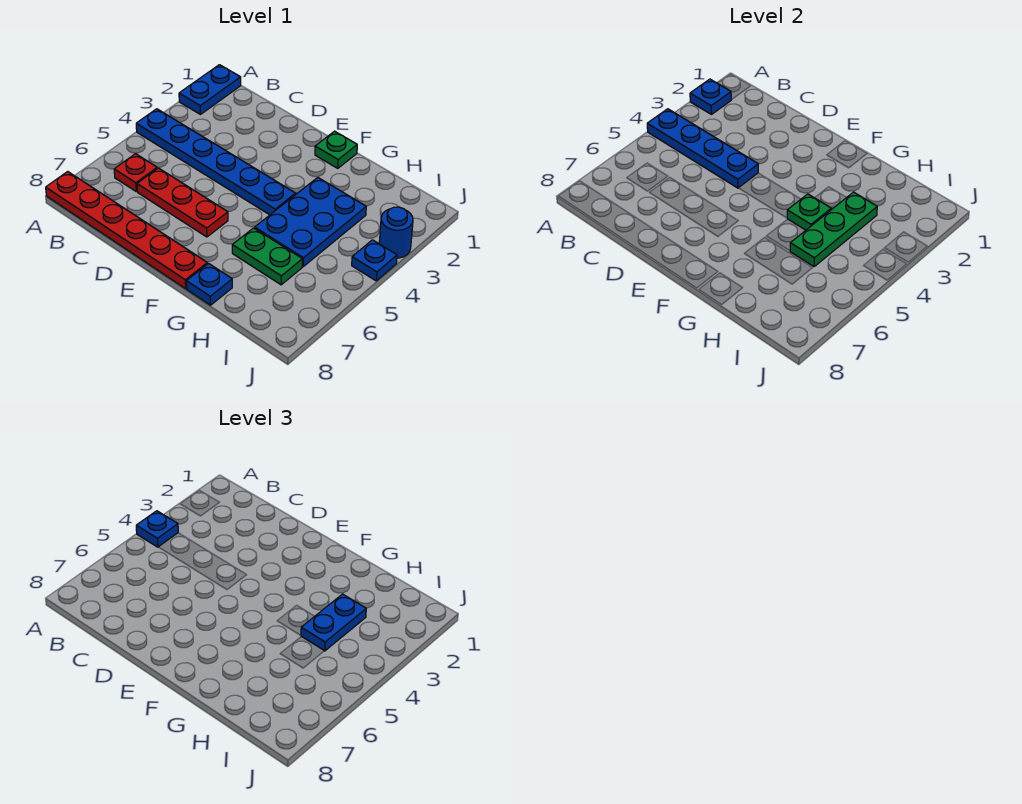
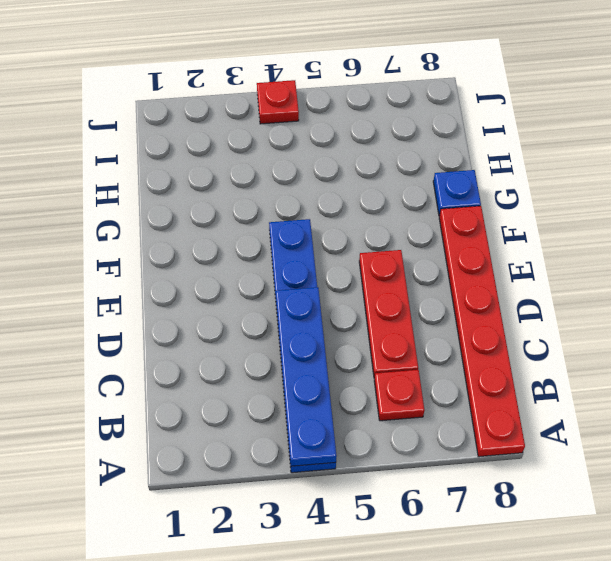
red 1x1 plate [257,80,299,124] -> blue 1x1 plate [352,240,397,281]
none -> blue 1x2 plate [179,65,241,114]
none -> green 1x1 plate [315,131,357,168]
none -> blue 2x3 plate [255,178,366,266]

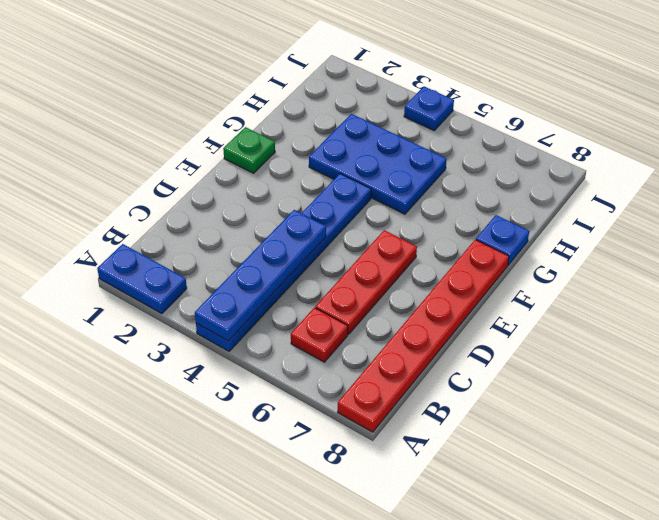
none -> green 1x2 plate [232,228,302,285]
none -> blue 1x1 round brick [379,207,413,258]
none -> blue 1x1 plate [690,79,731,114]

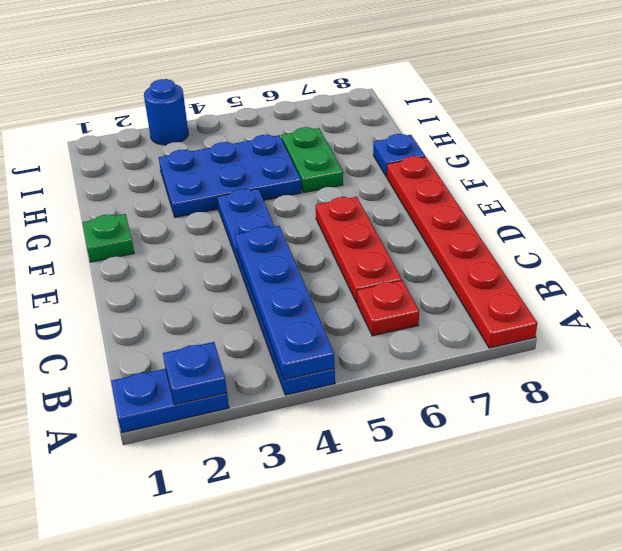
none -> blue 1x1 plate [352,240,397,281]
none -> green 1x1 plate [787,194,831,230]
none -> green 1x3 plate [790,192,877,266]

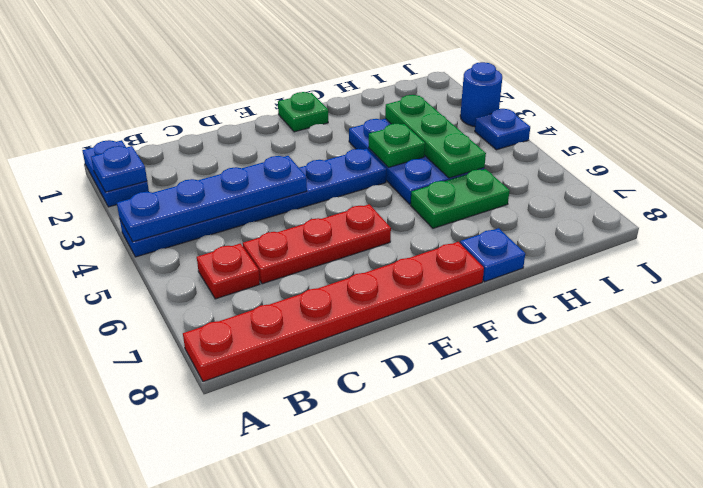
none -> blue 1x1 plate [136,511,178,547]
none -> blue 1x2 plate [301,594,366,651]

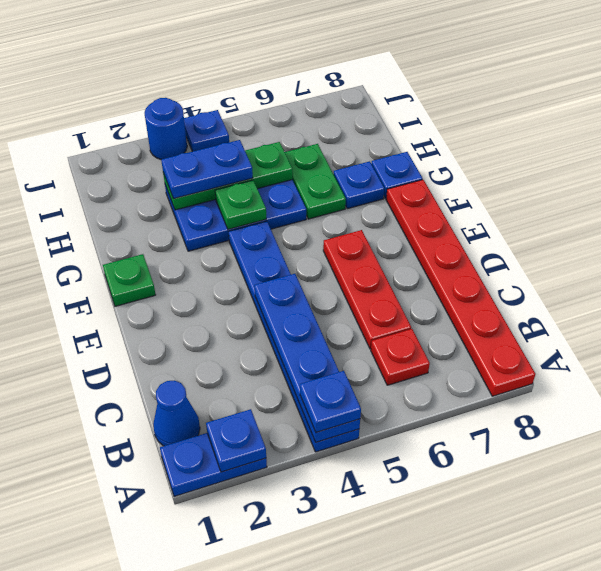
blue 1x1 cone [153,381,200,446] -> none
blue 1x1 plate [334,161,384,209] -> none

